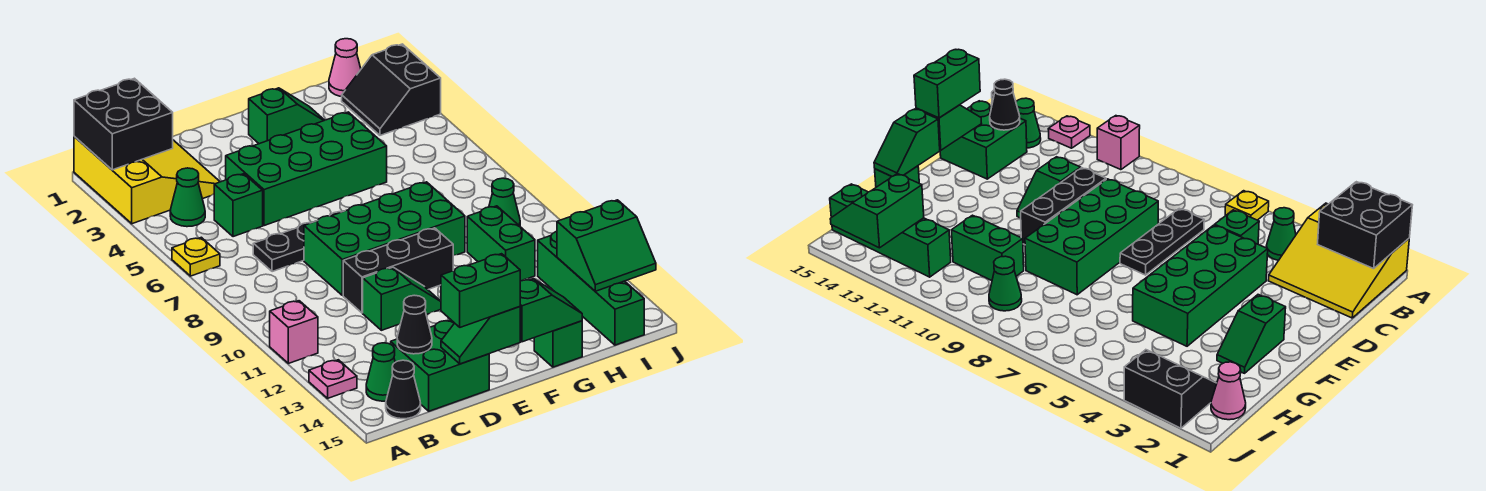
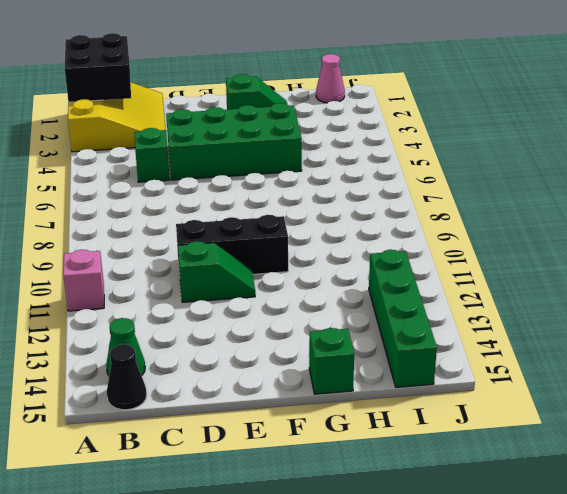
none -> yellow 1x1 plate [172,237,220,276]
none -> pink 1x1 plate [309,360,357,398]
none -> green 1x1 cone [170,168,205,227]

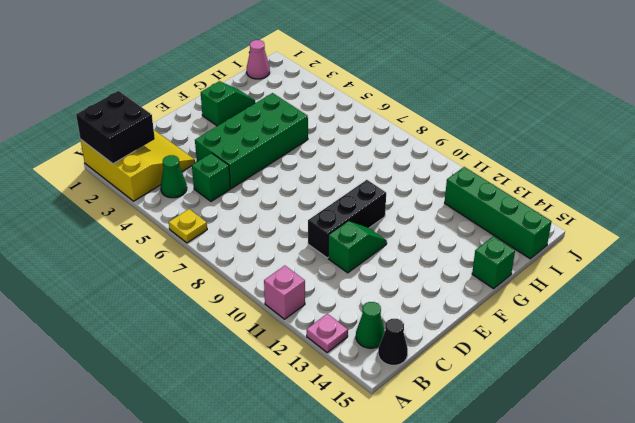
none -> black 1x3 plate [253,212,341,272]
none -> green 2x2 brick [391,320,489,411]
none -> green 2x4 brick [304,182,465,295]

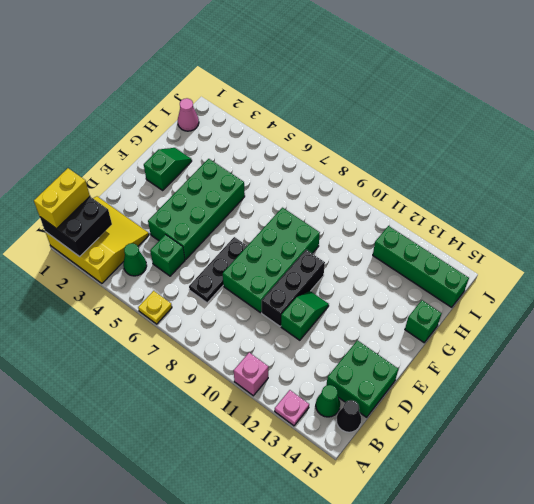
yellow 1x2 brick [34,168,90,229] -> none
none -> green 1x2 brick [467,206,535,281]
none -> black 2x2 slope [342,44,441,135]
none -> green 1x1 cone [489,178,520,226]

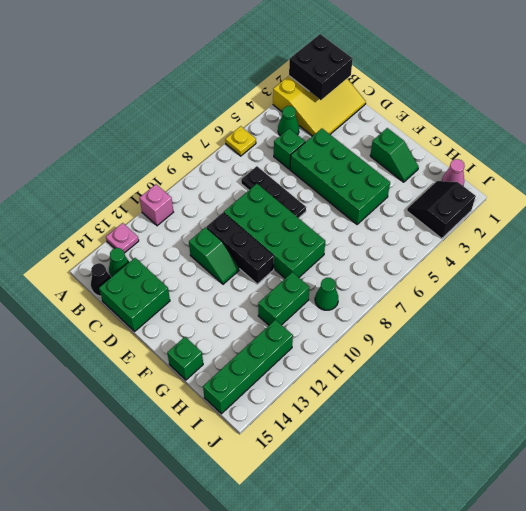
none -> black 1x1 cone [397,295,432,354]
none -> green 1x2 slope [441,306,520,364]
none -> green 1x2 slope [520,279,582,342]

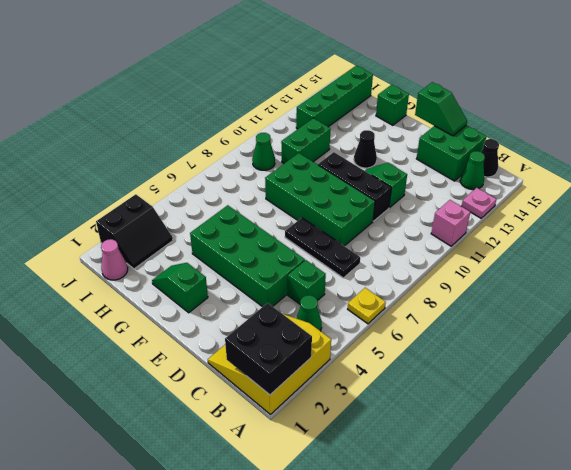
black 1x1 cone [354,130,377,168] -> black 1x1 cone moved to [397,295,432,354]
none -> green 1x2 slope [520,279,582,342]
none -> green 2x2 slope [557,200,656,291]
none -> green 1x2 brick [441,254,520,327]

